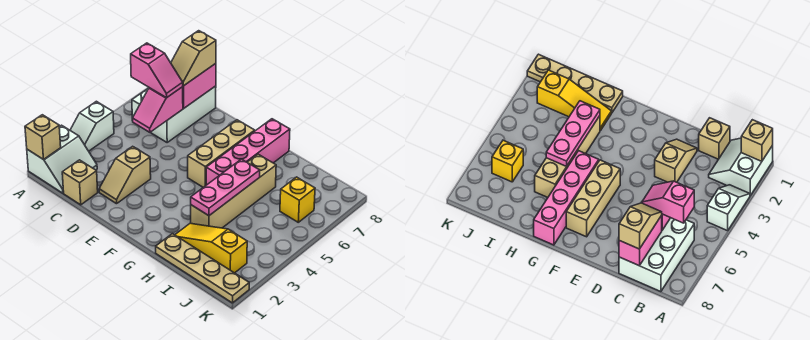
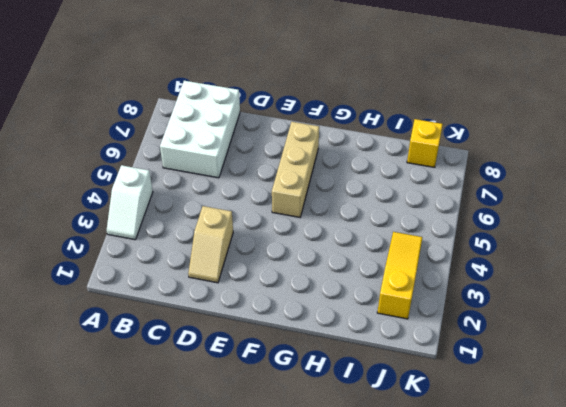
yellow 1x3 slope [377,232,422,319] -> yellow 1x3 slope turned to [175,223,247,273]
yellow 1x1 brick [407,119,443,167] -> yellow 1x1 brick moved to [280,177,315,222]
none -> white 2x2 slope [27,125,97,193]
none -> tan 1x1 brick [62,160,98,205]
none -> pink 1x4 brick [206,119,290,185]

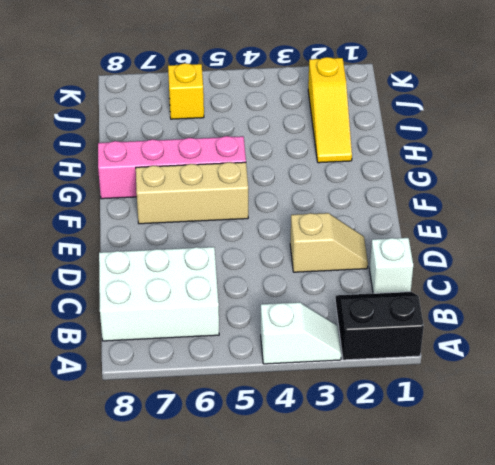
black 2x2 slope [335,292,424,360] -> white 2x2 slope [27,125,97,193]
white 1x1 brick [370,238,413,293] -> tan 1x1 brick [62,160,98,205]
none -> tan 1x4 plate [156,234,249,303]
none -> tan 1x4 brick [191,154,276,228]
none -> tan 1x1 brick [25,115,61,160]

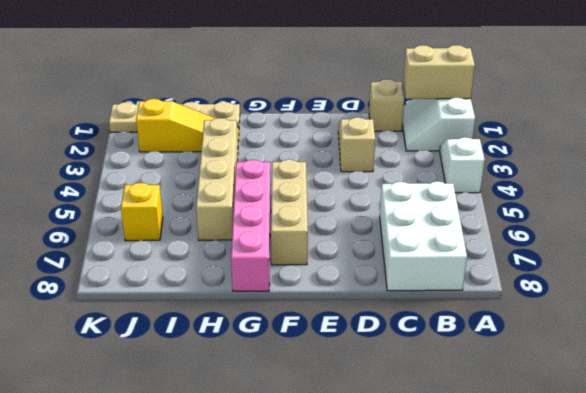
tan 1x2 brick [403,45,475,99] -> tan 1x1 brick [25,115,61,160]
none -> pink 1x2 slope [133,87,183,132]
none -> pink 1x2 brick [183,64,216,108]
none -> pink 1x3 plate [191,159,260,216]

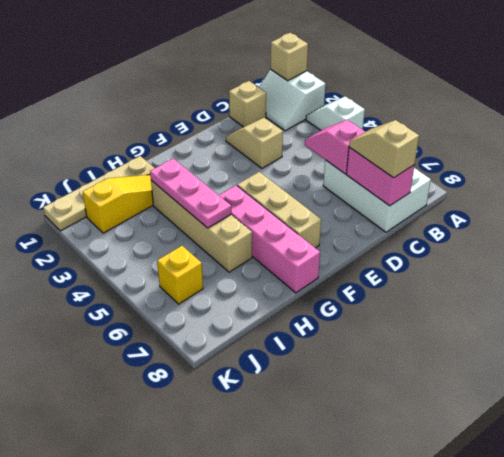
none -> pink 1x2 slope [131,43,183,98]

